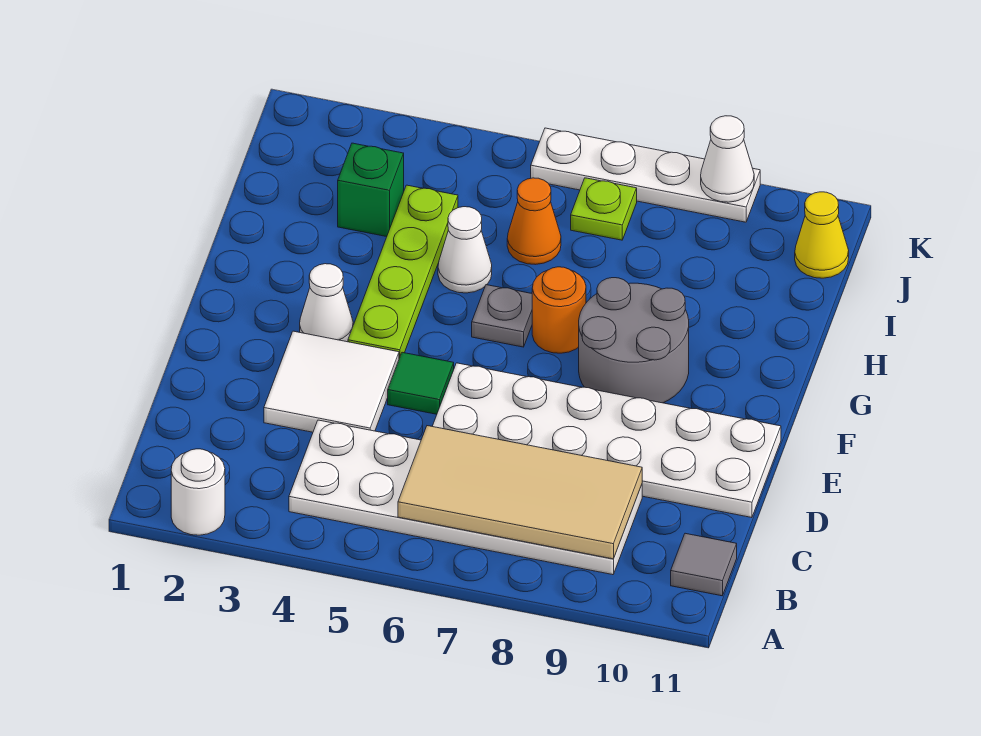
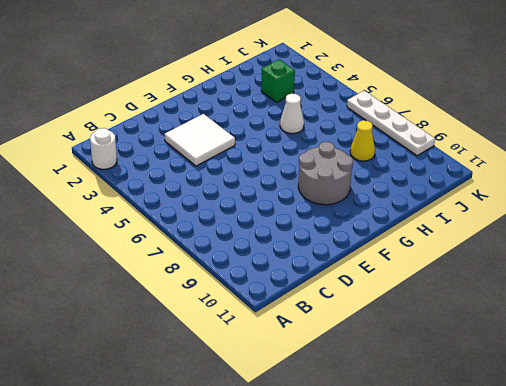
yellow 1x1 cone [350,120,375,161] -> yellow 1x1 cone moved to [795,192,849,278]
none -> white 2x6 plate [289,420,642,575]
none -> grey 1x1 tile [671,533,737,596]
none -> white 2x6 plate [432,363,781,518]

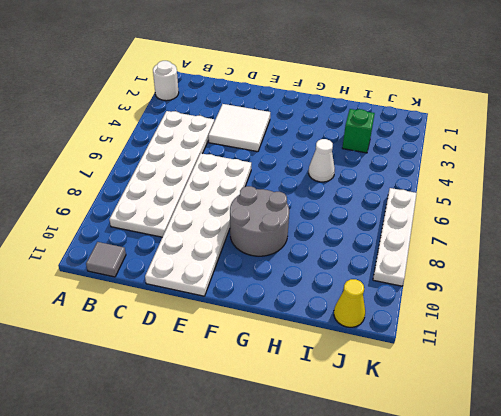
none -> green 1x1 tile [388,352,454,414]
none -> white 1x1 cone [300,264,353,342]
none -> lime 1x4 plate [348,185,458,358]

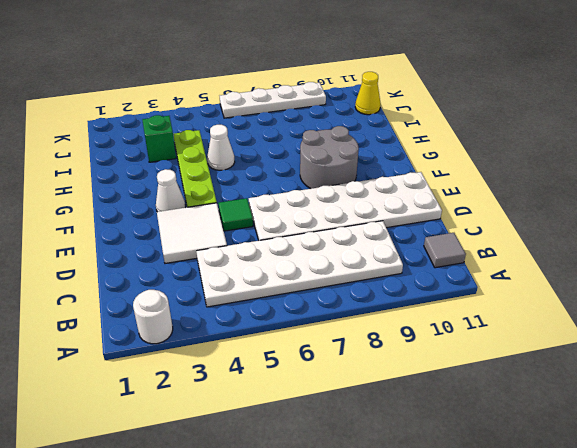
none -> grey 1x1 plate [472,285,532,347]
none -> orange 1x1 round brick [532,267,586,353]
none -> orange 1x1 cone [507,178,561,265]

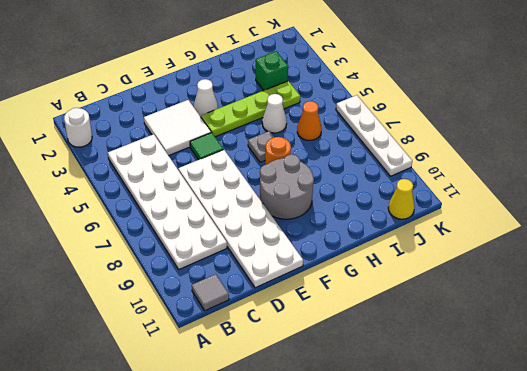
none -> lime 1x1 plate [571,178,637,240]
none -> tan 2x4 tile [398,426,642,559]
none -> white 1x1 cone [701,116,754,202]

